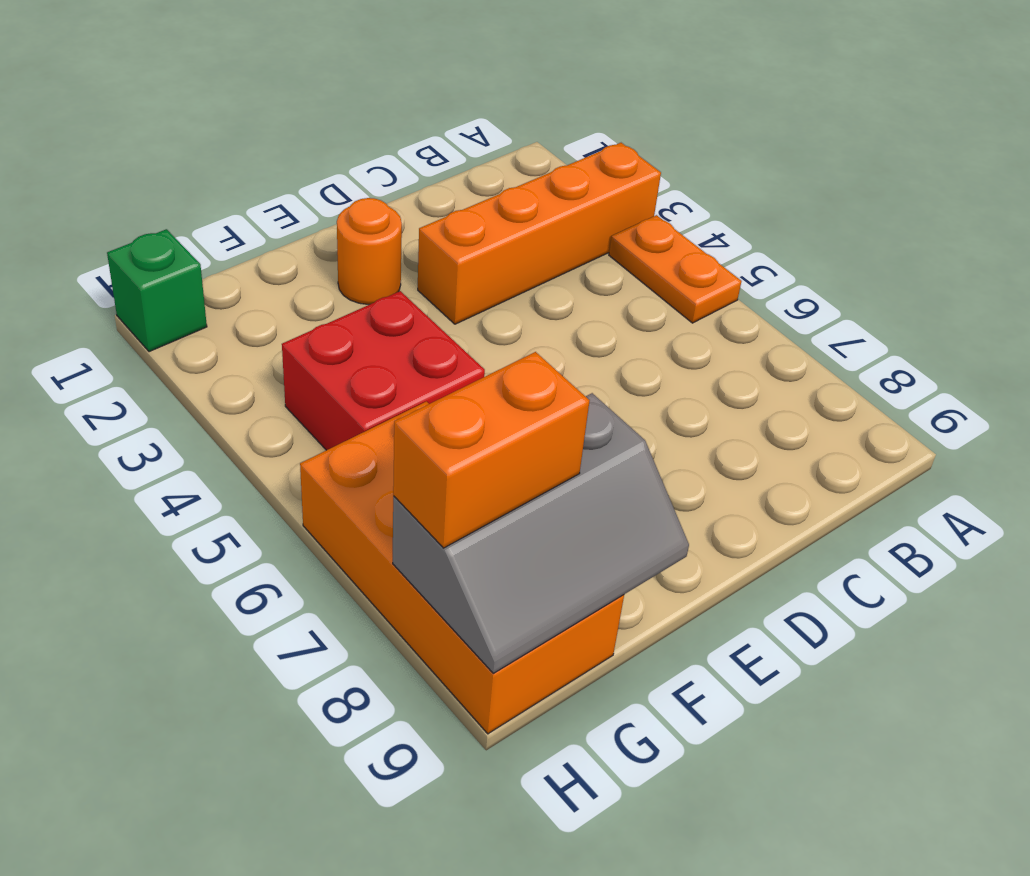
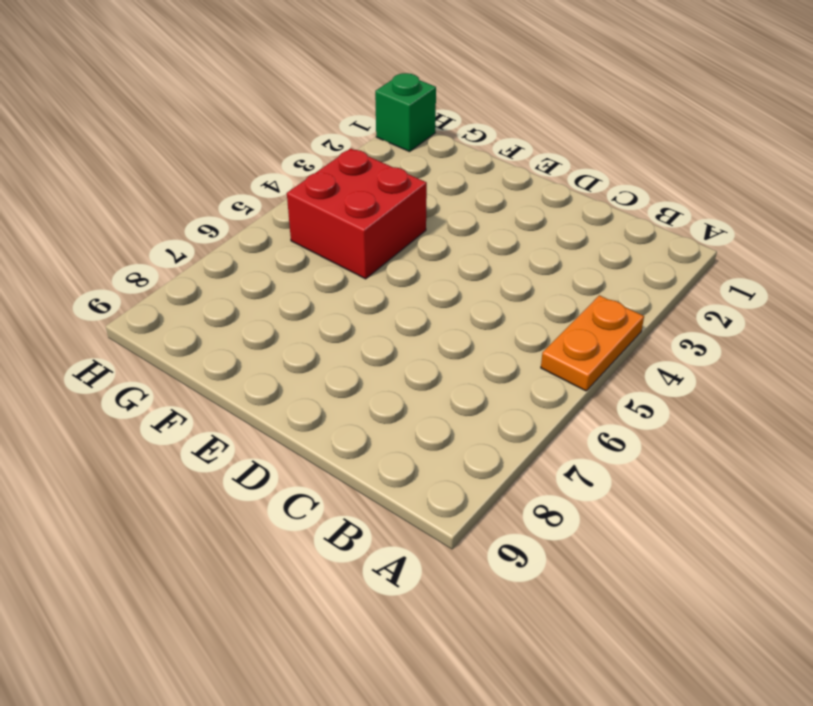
none -> orange 1x4 brick [418,143,661,324]
none -> orange 1x1 round brick [337,198,402,305]

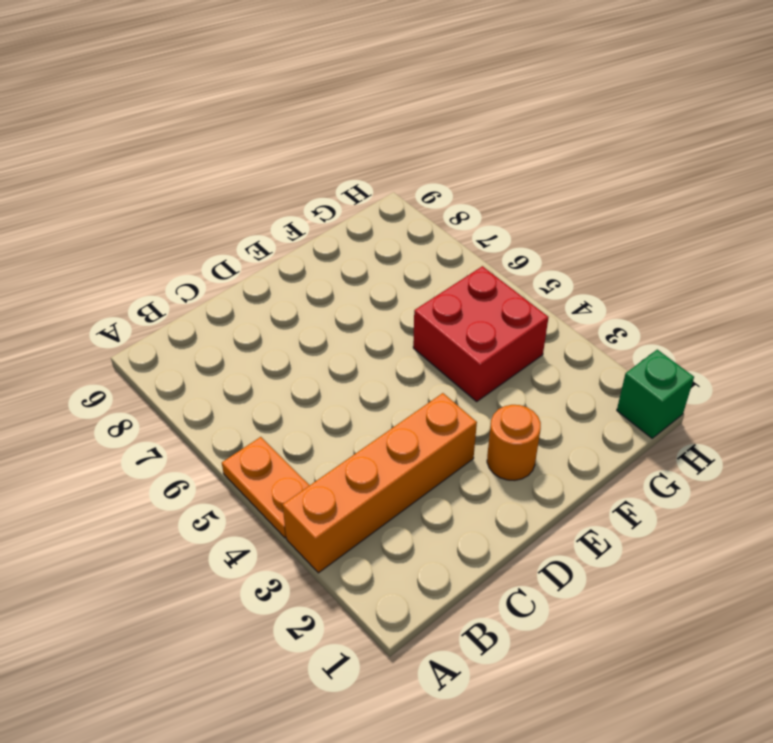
none -> orange 2x4 brick [300,401,624,734]
none -> grey 2x3 slope [393,393,689,673]

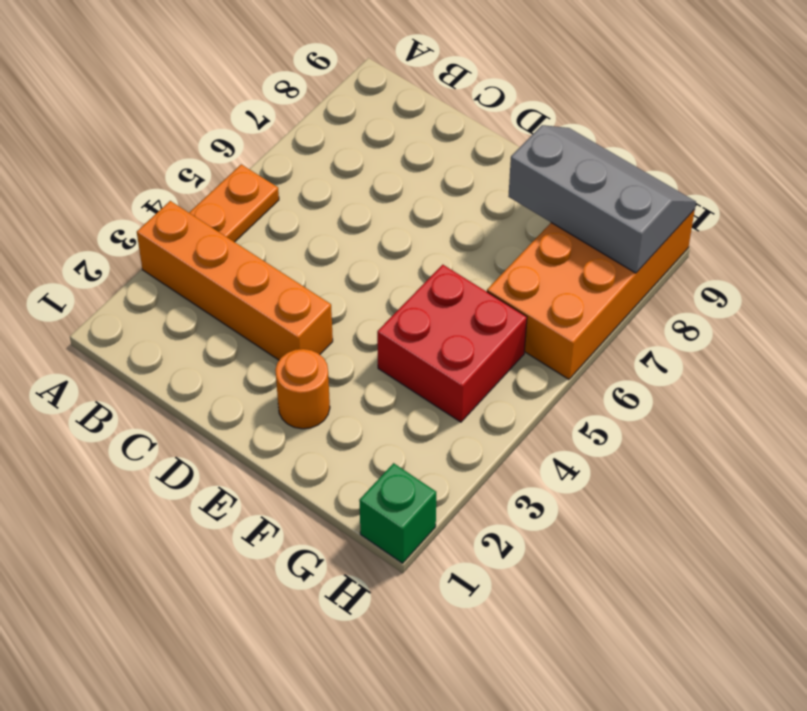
none -> orange 1x2 brick [393,352,590,548]

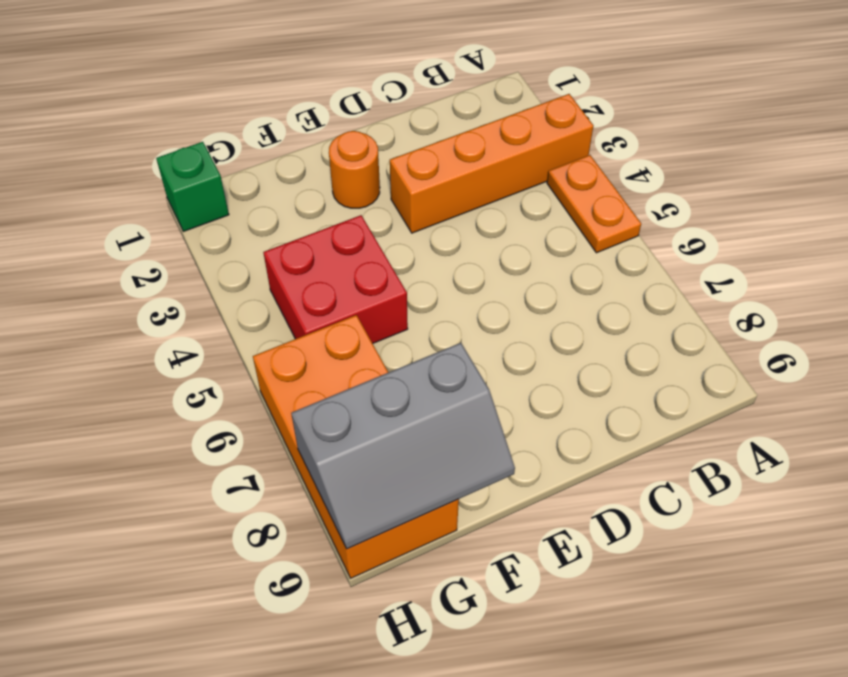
none -> orange 1x2 brick [393,352,590,548]

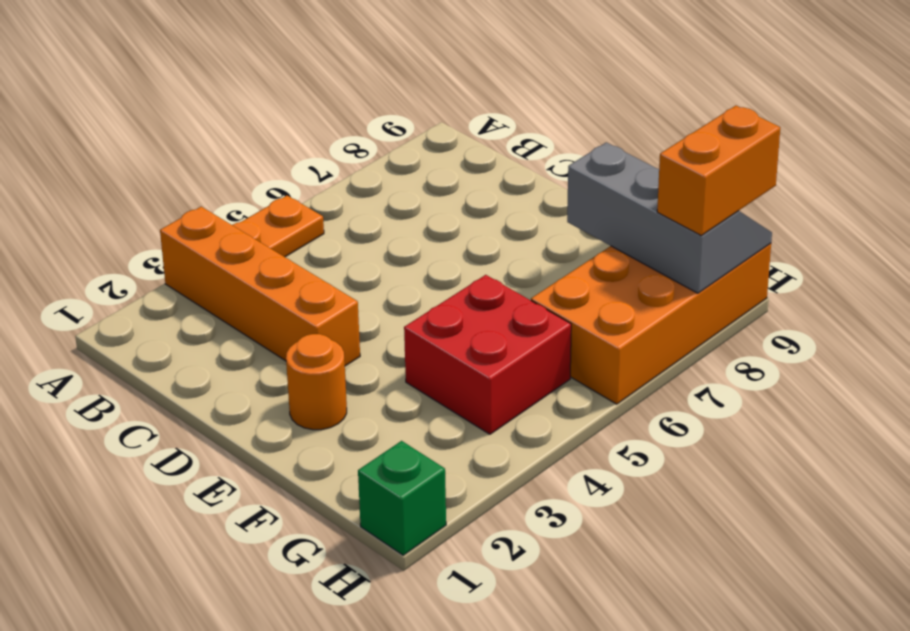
orange 1x2 brick [657,106,780,235] -> orange 1x2 brick turned to [393,352,590,548]

